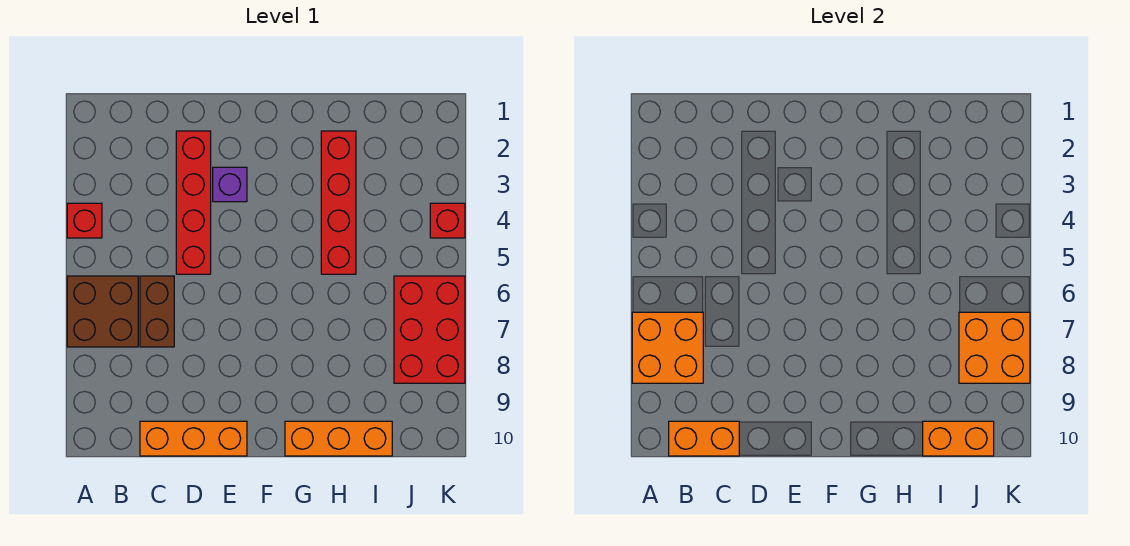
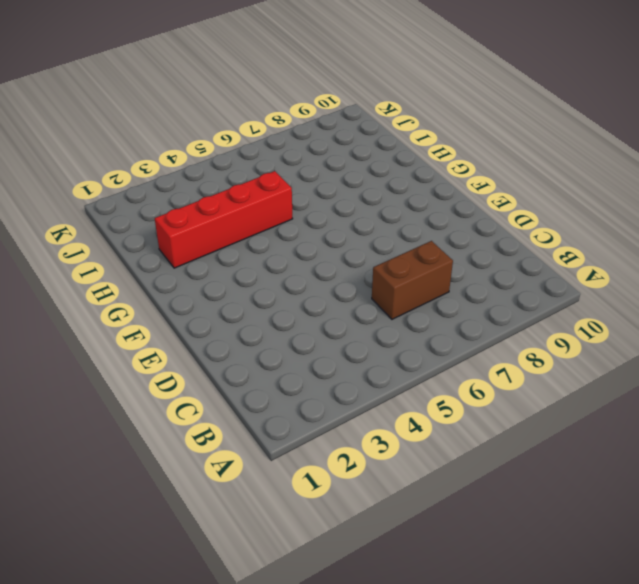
none -> red 1x1 brick [67,203,102,238]
none -> brown 2x2 brick [67,276,138,347]
none -> orange 1x3 brick [140,421,247,456]

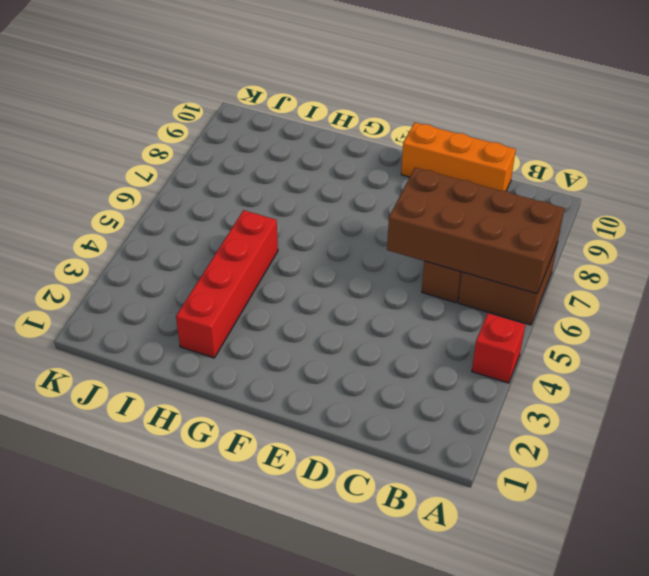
brown 2x4 brick [387,167,564,294] -> orange 2x2 brick [632,312,703,383]
none -> red 1x4 brick [176,131,211,274]
none -> purple 1x1 brick [213,167,247,202]
none -> orange 1x3 brick [285,421,392,456]

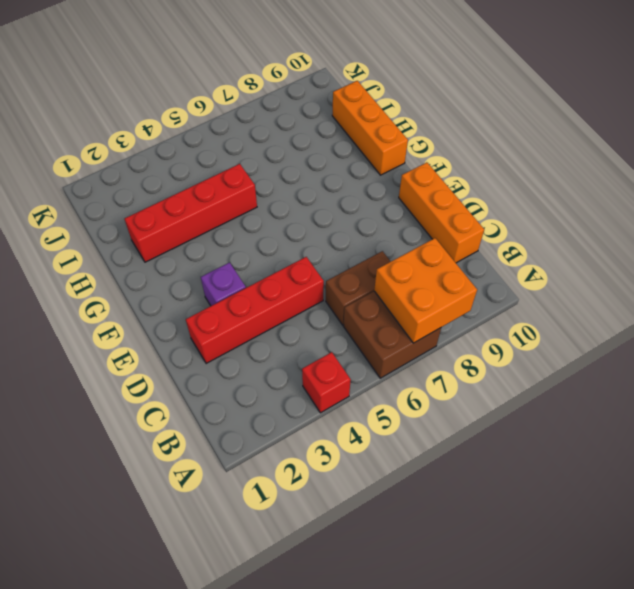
none -> red 2x3 brick [394,276,465,383]
none -> red 1x1 brick [430,203,465,238]
none -> orange 1x2 brick [669,421,739,456]

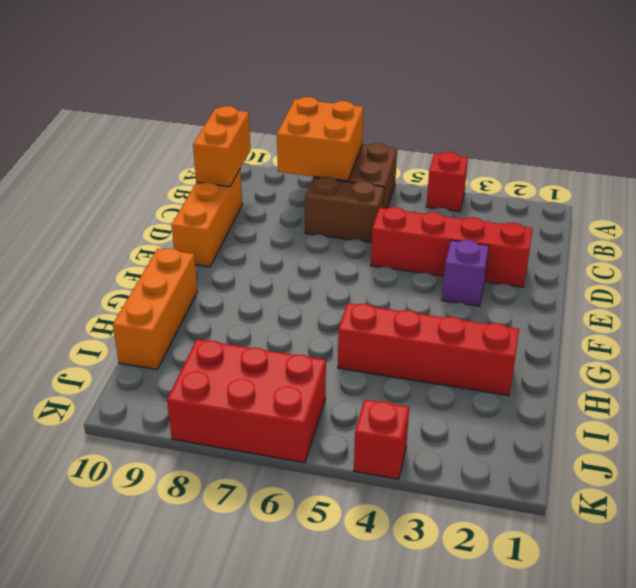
none -> orange 1x2 brick [923,421,994,456]
none -> orange 2x2 brick [959,312,1030,383]

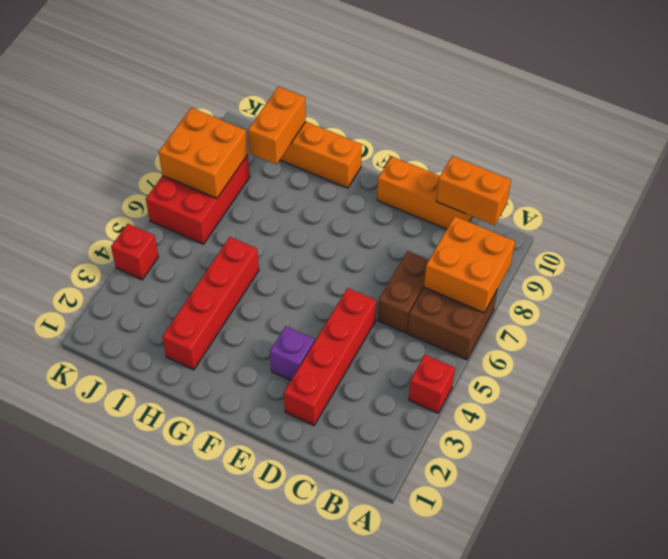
orange 1x2 brick [248,87,306,164] -> orange 1x2 brick turned to [923,421,994,456]

